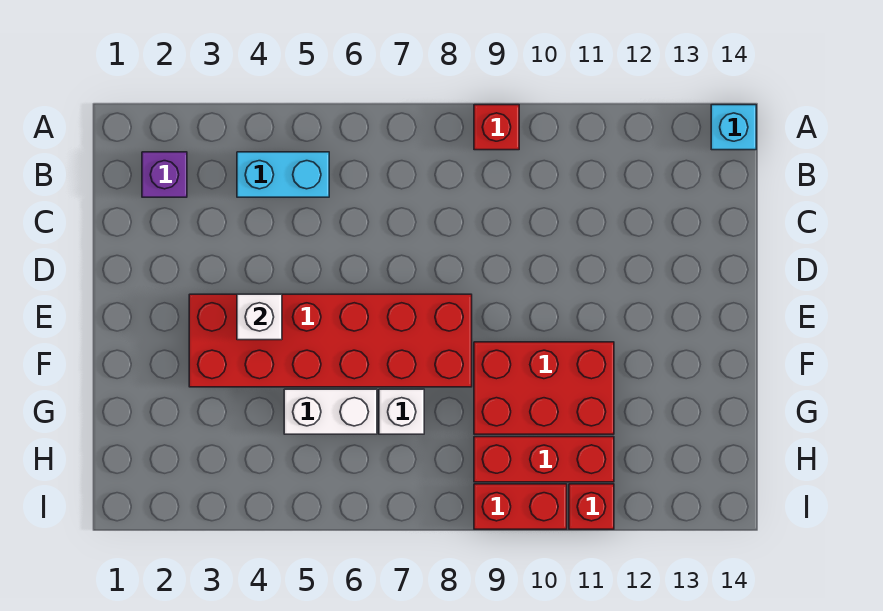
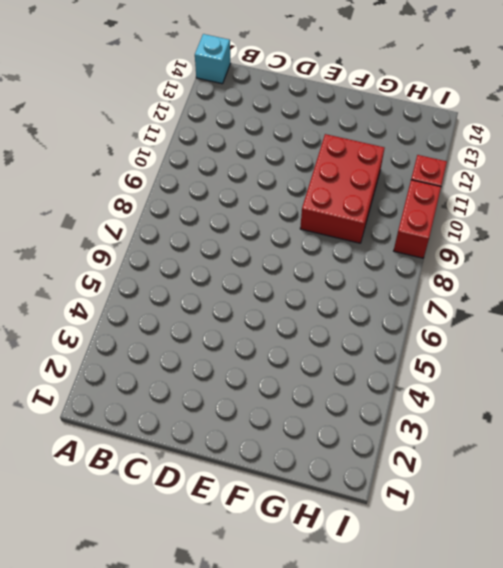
none -> red 1x1 brick [474,105,519,150]
none -> purple 1x1 brick [142,152,187,197]
none -> cyan 1x2 brick [237,152,329,197]

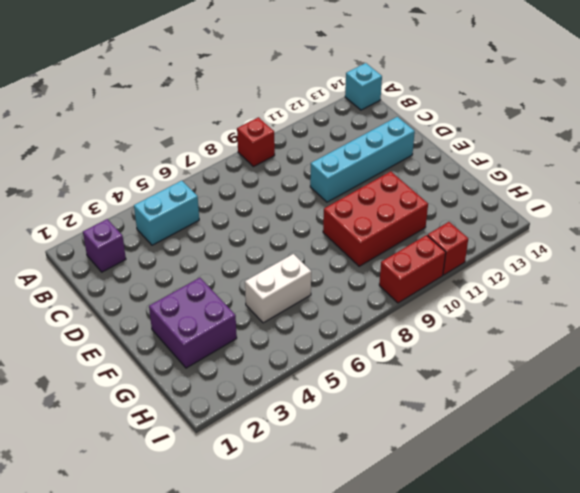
cyan 1x4 brick [310,117,415,202] -> none
purple 2x2 brick [149,278,237,368] -> red 2x6 brick [189,294,472,387]
none -> white 1x1 brick [379,389,424,434]
none -> red 1x3 brick [474,437,614,482]
none -> white 1x1 brick [237,294,282,340]

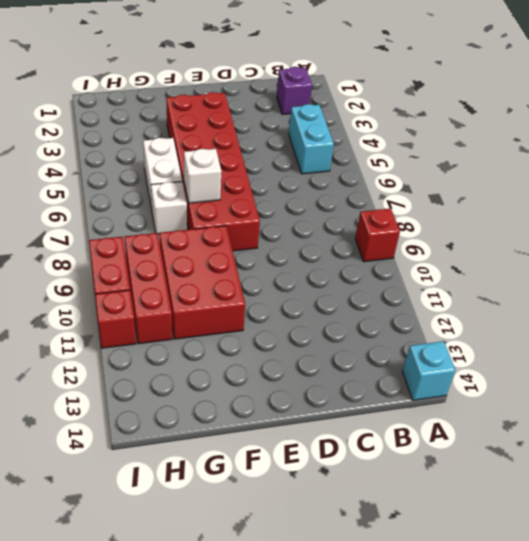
white 1x1 brick [184,149,221,203] -> white 1x1 brick moved to [237,294,282,340]

